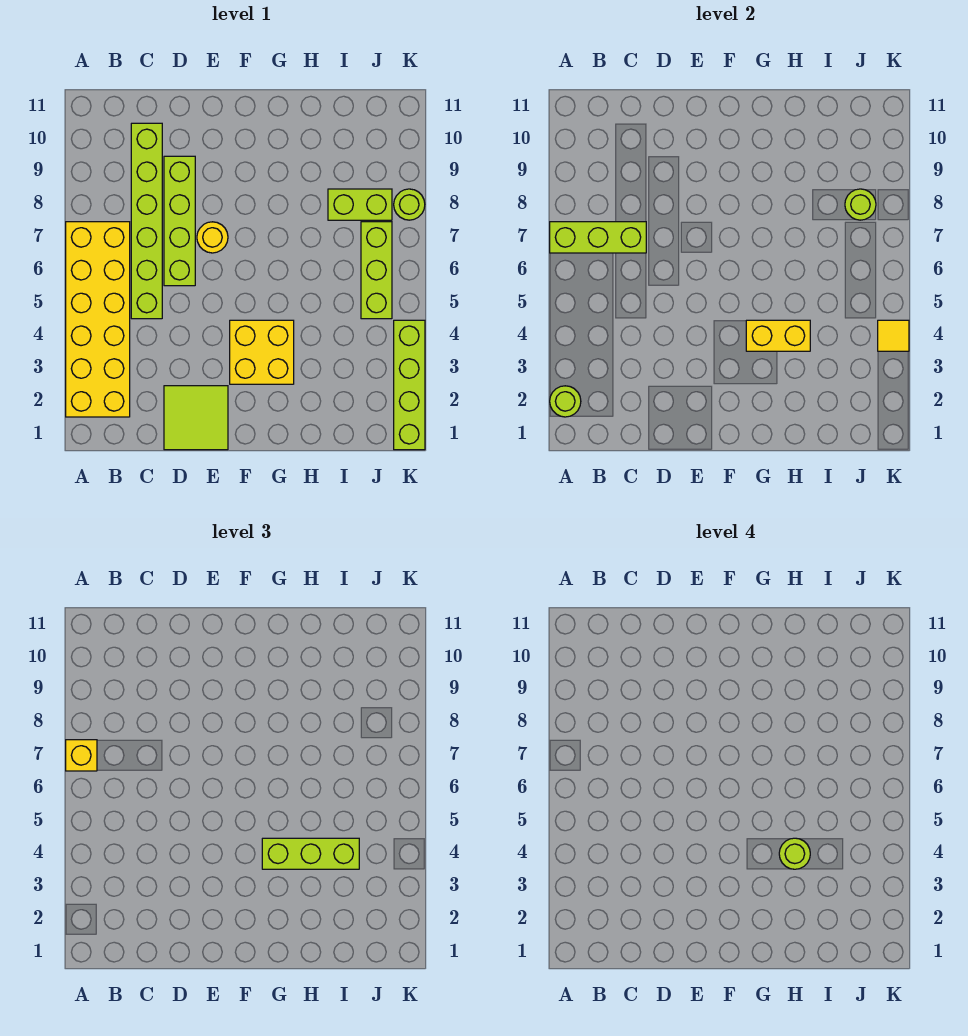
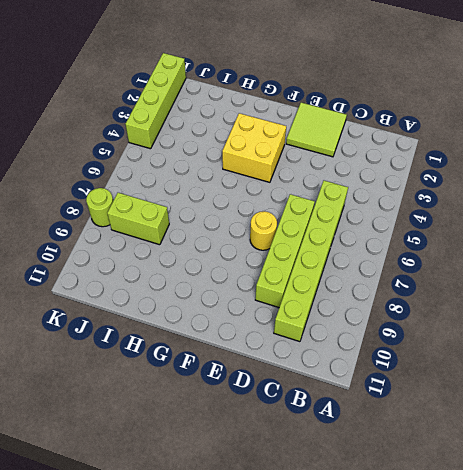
none -> yellow 2x6 brick [66,222,130,417]
none -> lime 1x3 brick [361,222,392,319]
none -> lime 1x1 round brick [550,386,581,417]

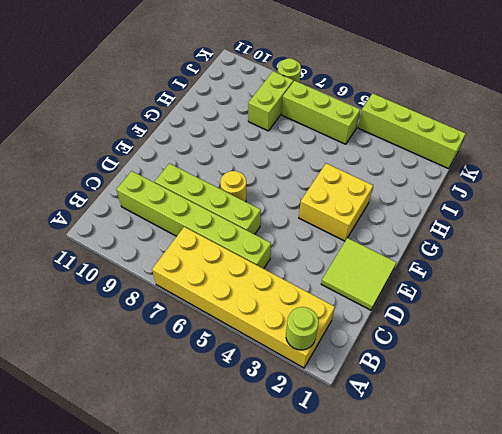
none -> lime 1x3 brick [550,222,646,253]
none -> yellow 1x2 brick [746,320,810,351]
none -> lime 1x1 round brick [845,189,876,220]

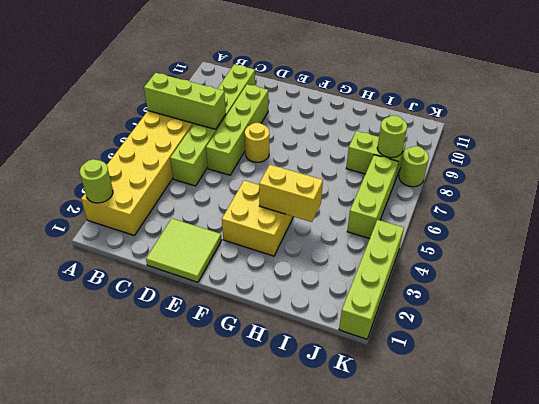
none -> yellow 1x1 tile [878,320,909,351]
none -> yellow 1x1 brick [66,740,97,771]
none -> lime 1x3 brick [262,838,359,869]

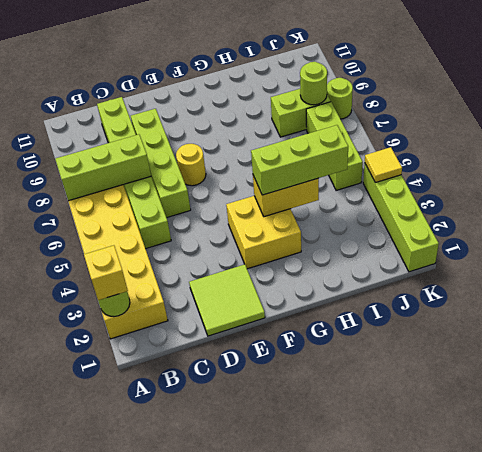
yellow 1x1 brick [84,245,128,300] -> yellow 1x1 brick moved to [66,740,97,771]
none -> lime 1x1 round brick [779,838,810,869]

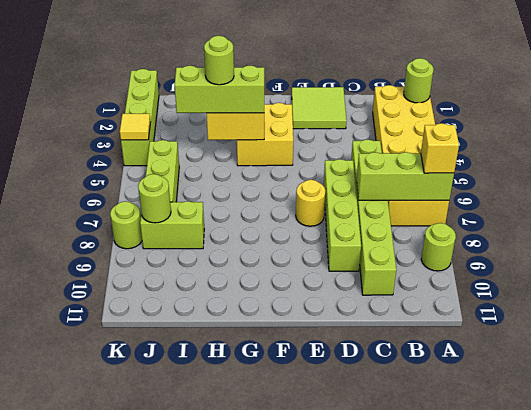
lime 1x1 round brick [421,223,456,271] -> none

